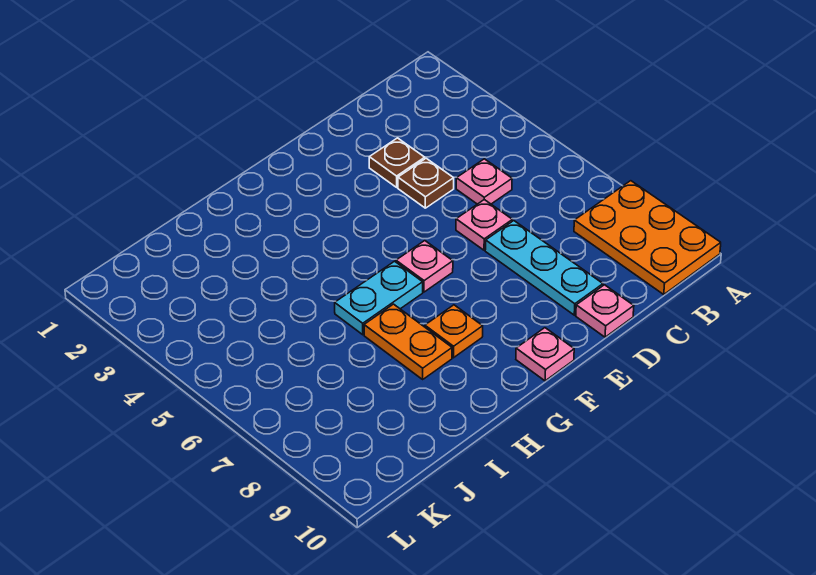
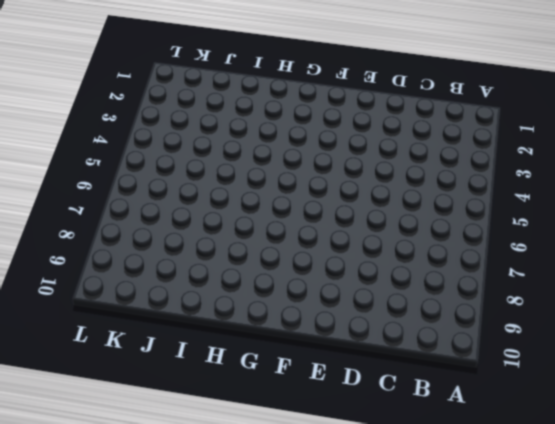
none -> orange 2x3 plate [574,181,721,295]
none -> pink 1x1 plate [456,159,512,204]
none -> brown 1x1 plate [369,138,425,187]

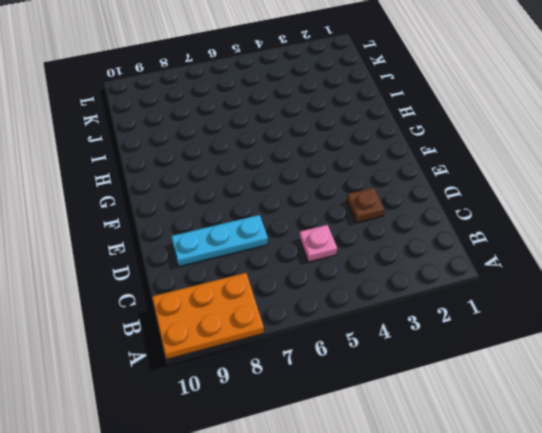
none -> brown 1x1 plate [398,158,454,208]
none -> pink 1x1 plate [456,200,512,250]
none -> pink 1x1 plate [576,285,634,337]

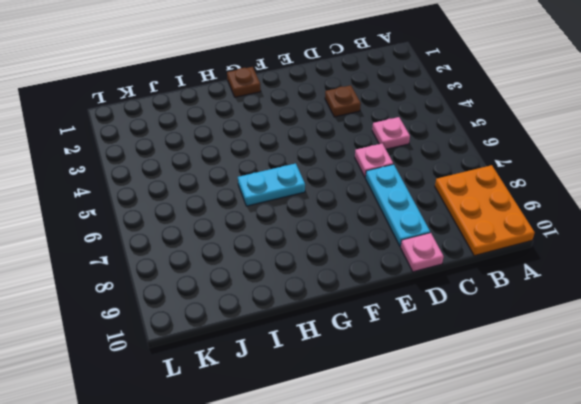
brown 1x1 plate [227,67,261,97] -> brown 1x1 plate moved to [398,158,454,208]
none -> pink 1x1 plate [396,241,453,292]
none -> pink 1x1 plate [516,328,574,381]
none -> orange 1x1 plate [425,305,483,358]

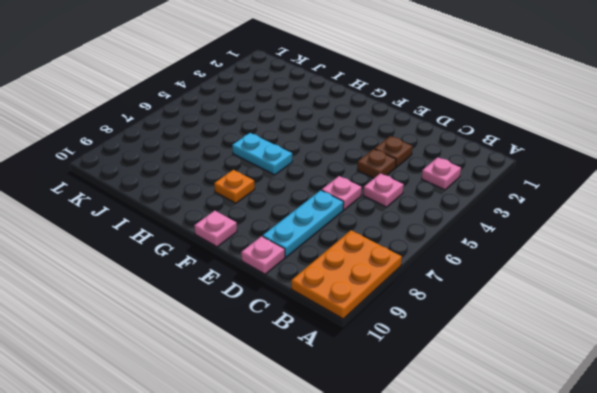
pink 1x1 plate [422,157,461,190] -> pink 1x1 plate moved to [396,241,453,292]
none -> orange 1x2 plate [364,304,452,379]

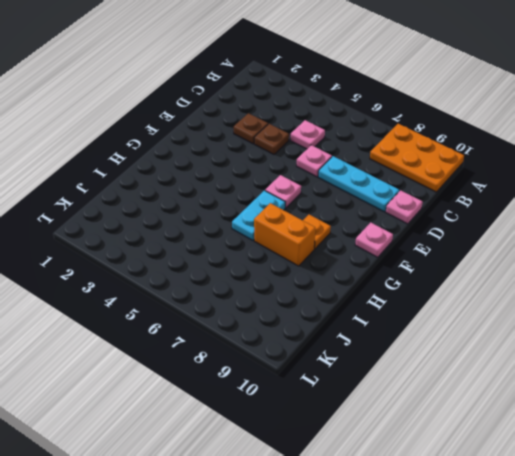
orange 1x2 brick [254,203,315,266] -> orange 1x2 plate [364,304,452,379]

